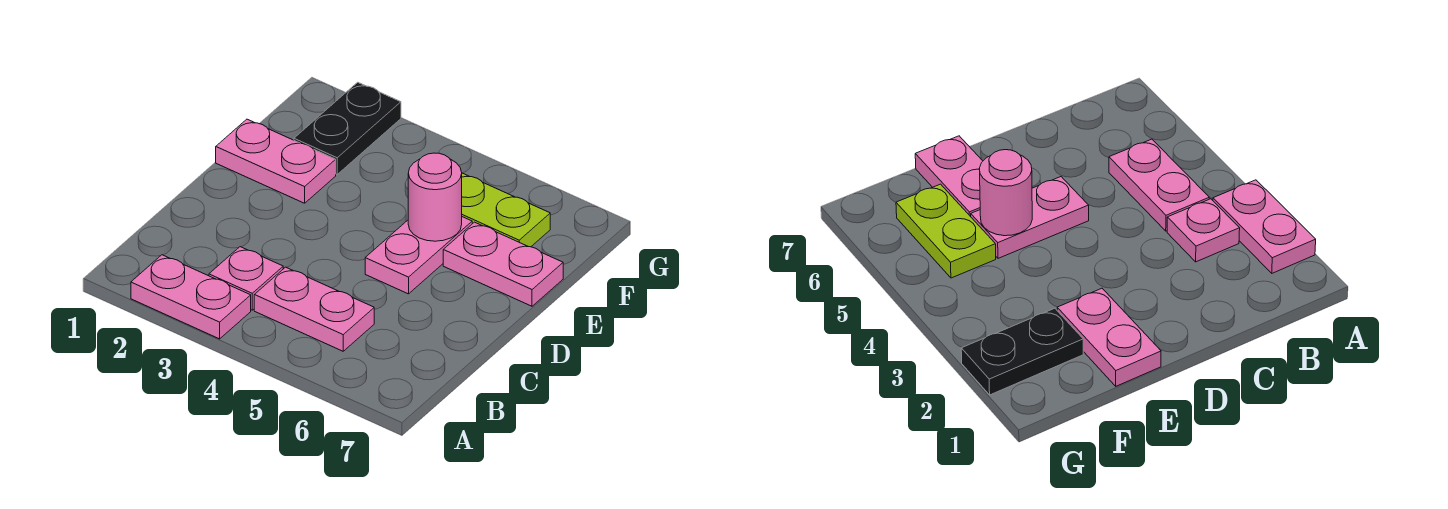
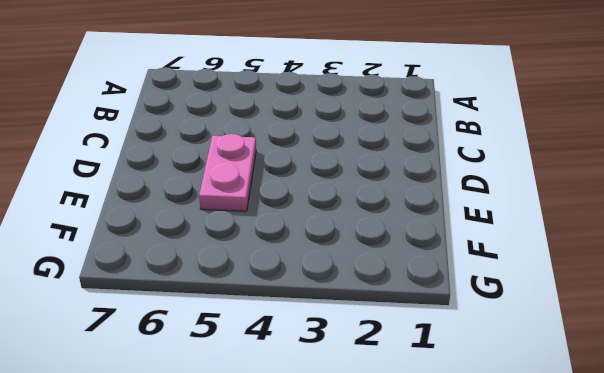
none -> pink 1x2 plate [131,255,251,339]
none -> pink 1x1 plate [209,247,283,310]

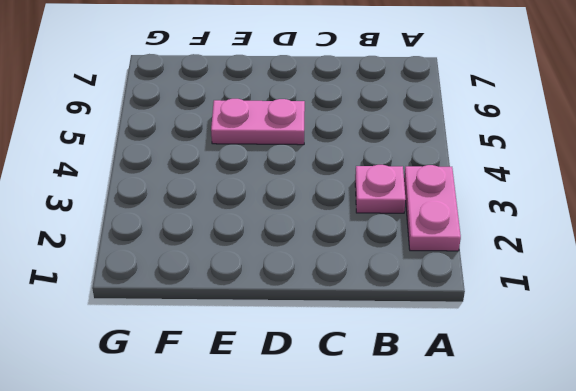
none -> pink 1x2 plate [254,267,374,351]
none -> pink 1x2 plate [216,119,336,203]

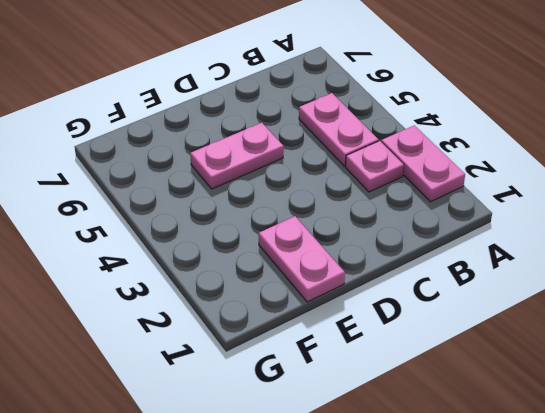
none -> pink 1x2 plate [443,222,563,306]
none -> black 1x2 plate [294,82,401,174]

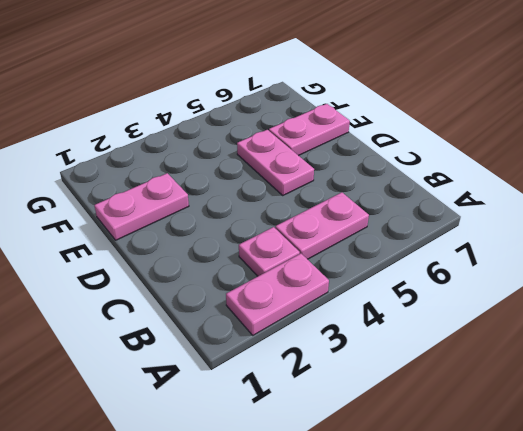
none -> black 1x2 plate [294,82,401,174]
none -> lime 1x2 plate [462,173,550,247]

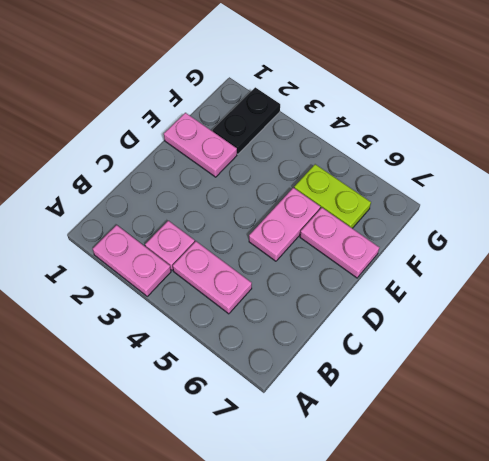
none -> pink 1x1 round brick [408,153,462,241]

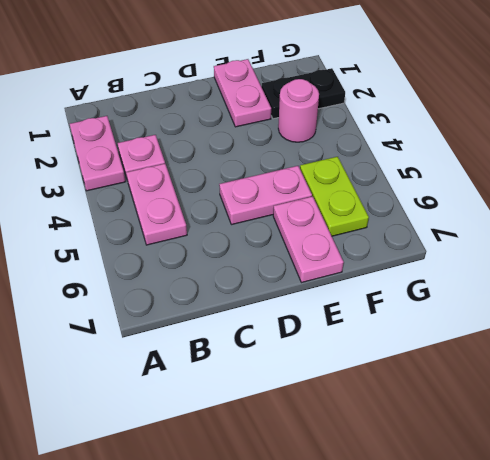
pink 1x1 round brick [278,79,319,142] -> pink 1x1 round brick moved to [408,153,462,241]

